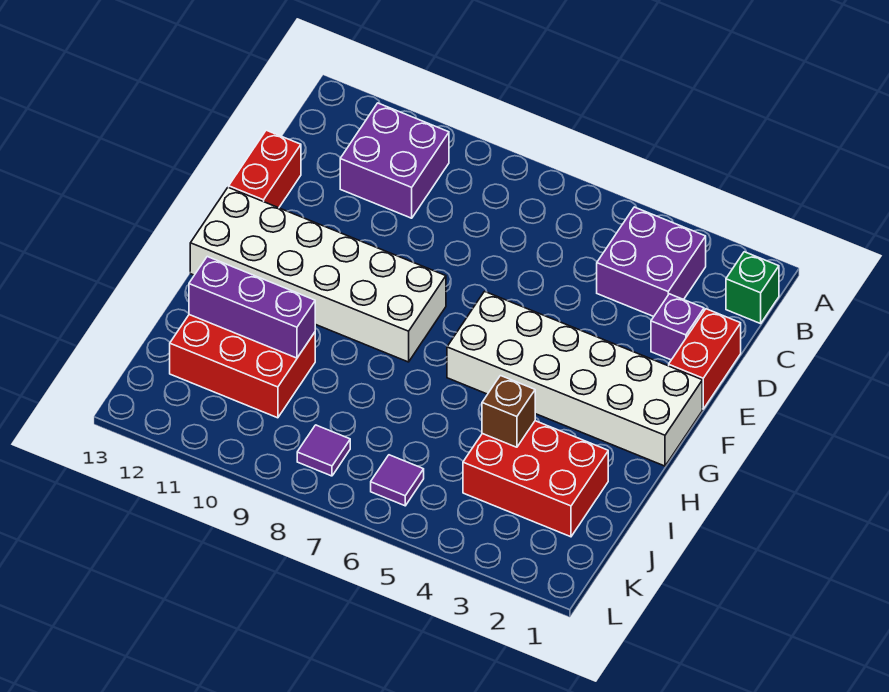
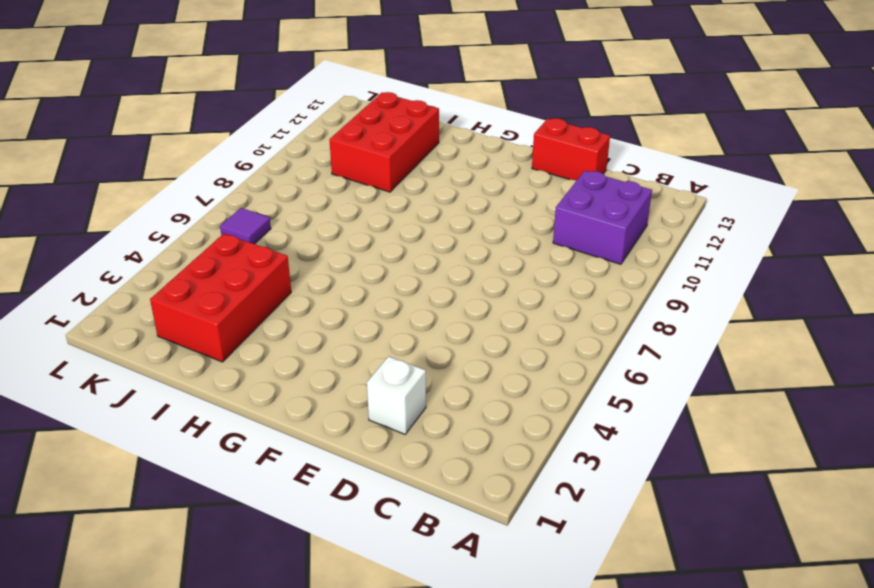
white 1x1 brick [367,356,426,434] -> purple 1x1 brick [651,294,704,360]
none -> green 1x1 brick [726,252,779,324]
none -> purple 2x2 brick [597,207,706,317]
none -> red 1x2 brick [669,309,741,409]

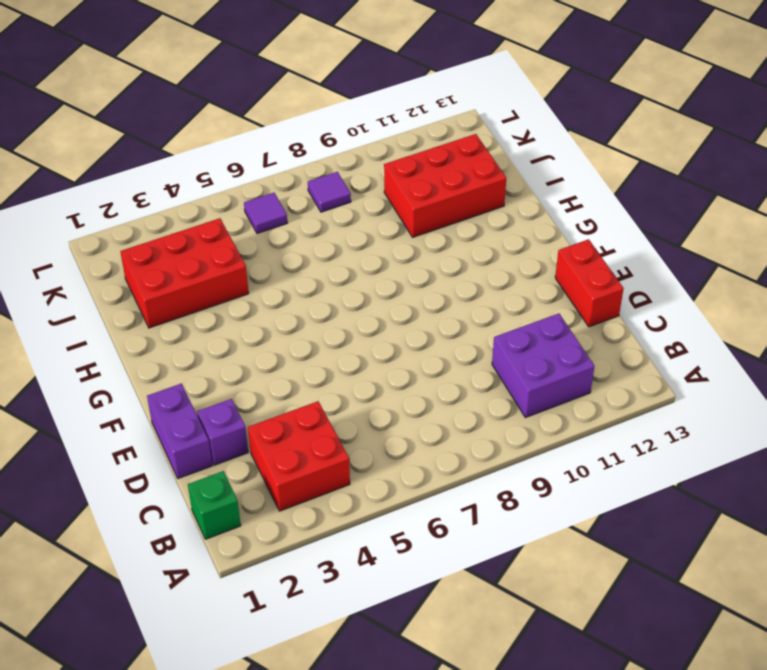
red 2x2 brick [248,401,350,511] -> purple 2x2 brick [597,207,706,317]
purple 1x2 brick [147,384,212,479] -> red 1x2 brick [669,309,741,409]
none -> white 2x6 brick [447,291,702,466]
none -> white 2x6 brick [190,187,446,362]
none -> brown 1x1 brick [482,376,535,447]

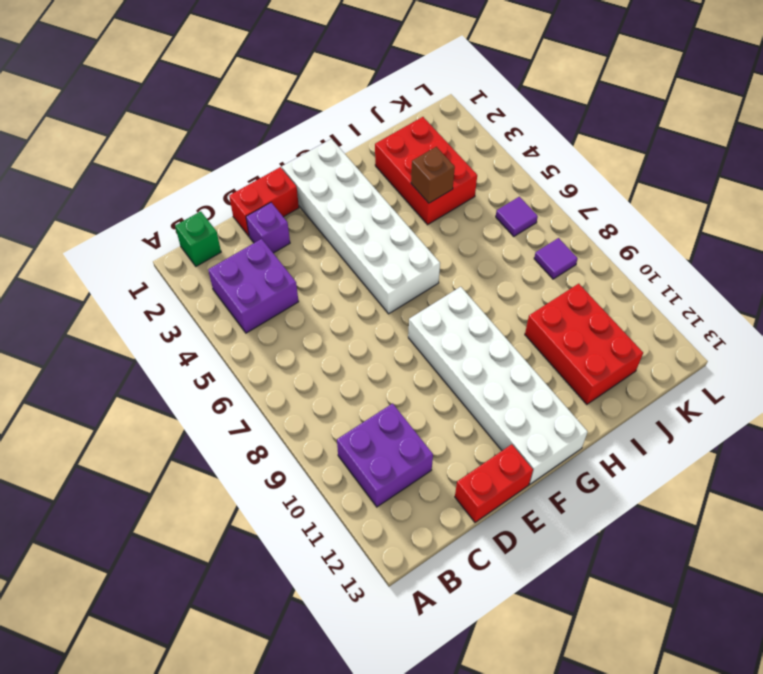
none -> purple 1x3 brick [189,257,315,358]

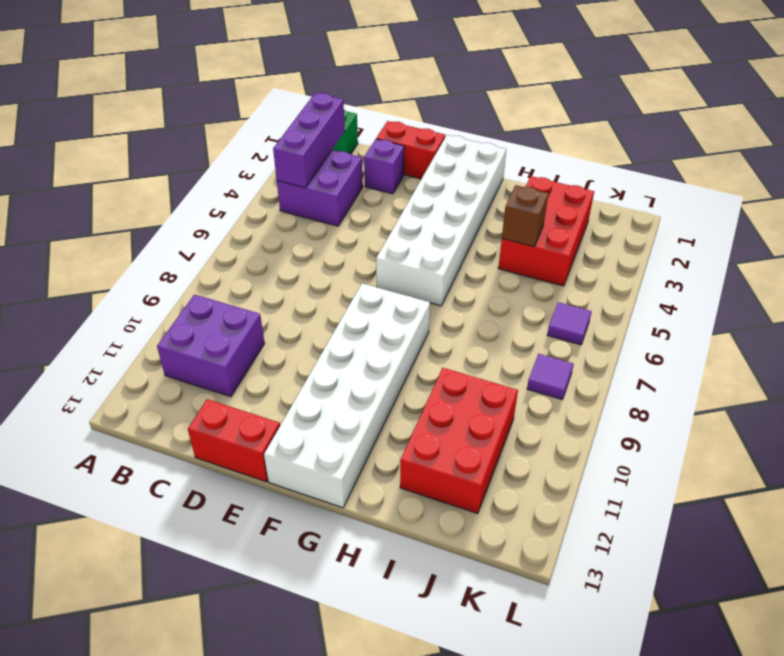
purple 1x3 brick [273,93,345,188] -> purple 1x3 brick moved to [189,257,315,358]

